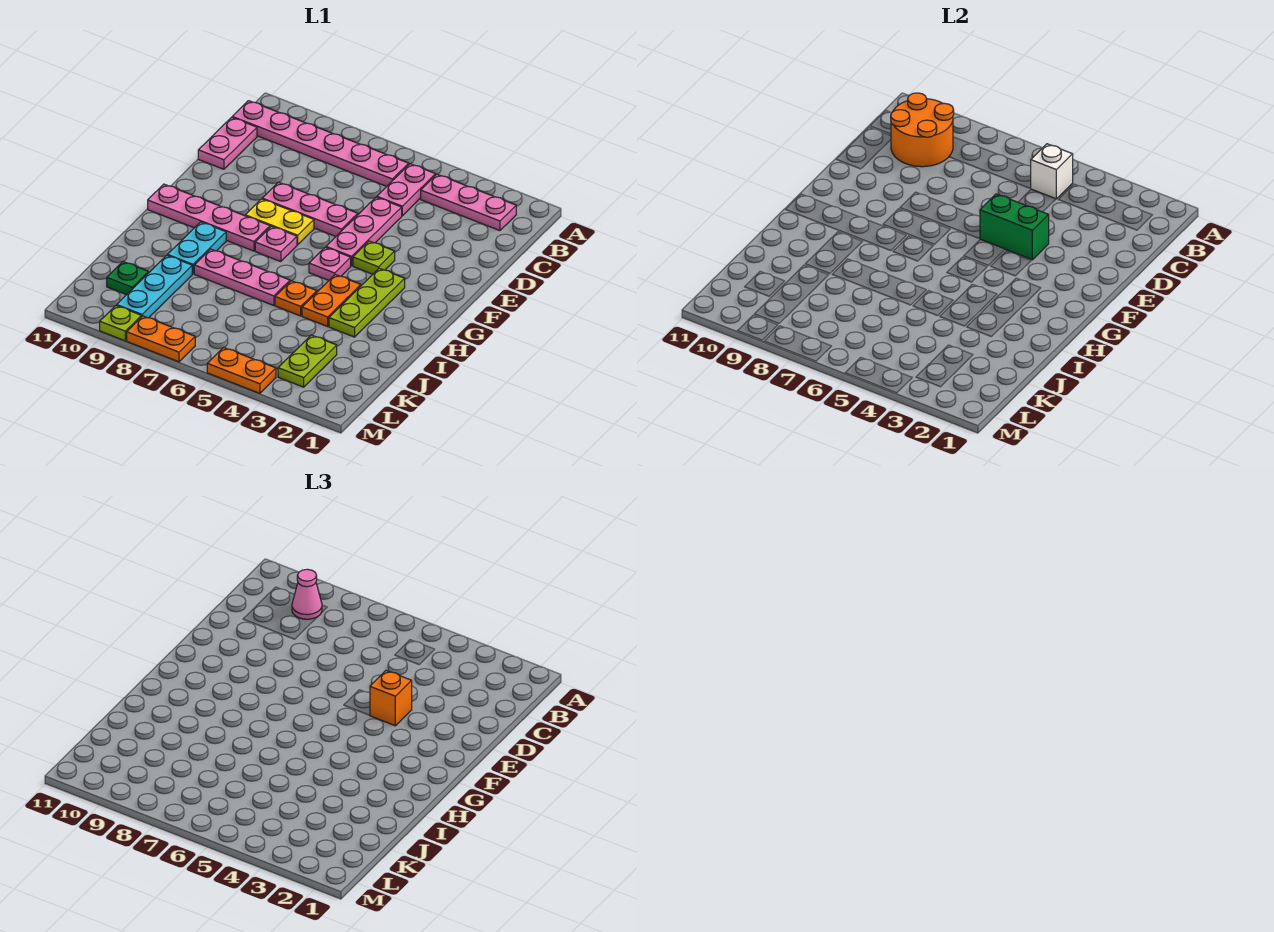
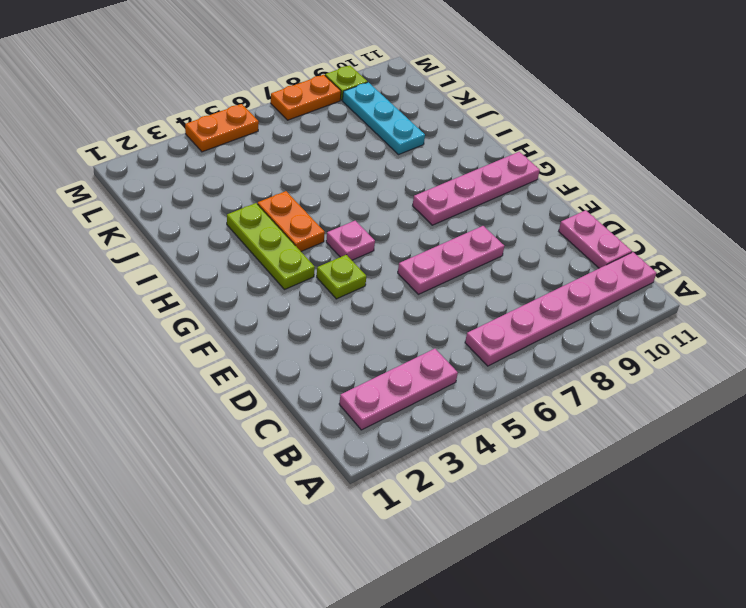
none -> pink 1x2 plate [377,164,436,216]
none -> pink 1x3 plate [326,197,402,266]
none -> yellow 1x2 plate [245,199,314,245]

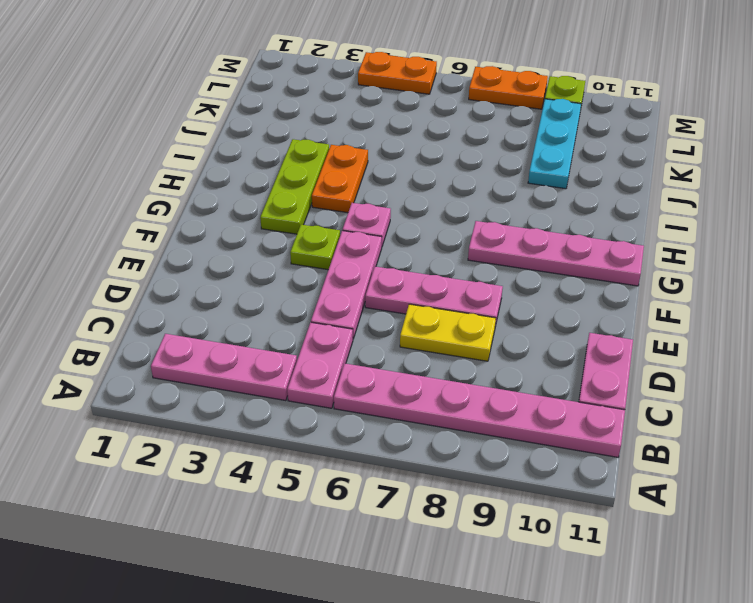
yellow 1x2 plate [400,304,496,361] -> yellow 1x2 plate moved to [245,199,314,245]
none -> pink 1x1 plate [255,226,297,262]
none -> cyan 1x2 plate [168,222,226,274]
none -> orange 1x1 plate [275,281,317,316]

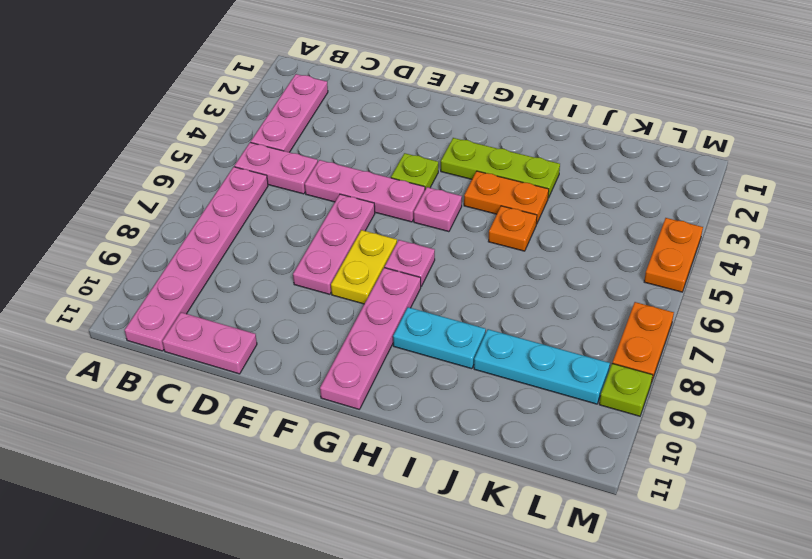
none -> pink 1x3 plate [194,249,290,306]
none -> lime 1x2 plate [278,335,337,387]
none -> green 1x1 plate [107,262,148,295]

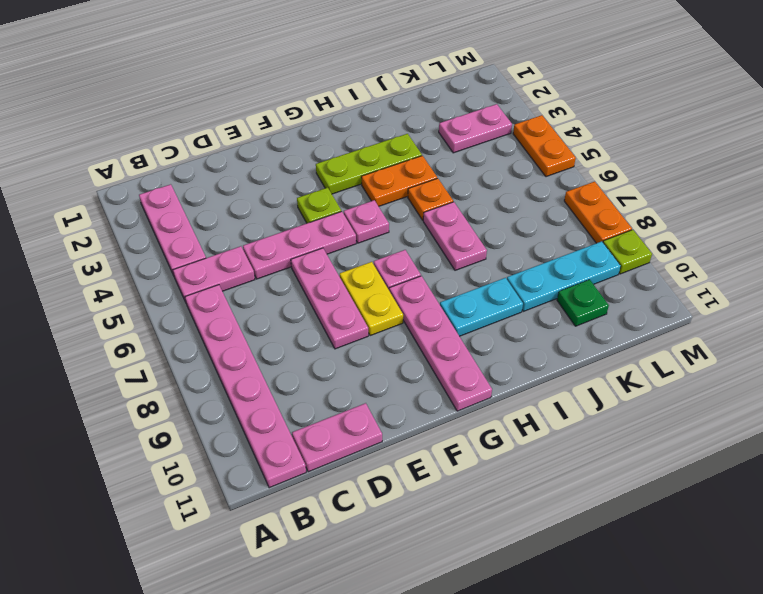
pink 1x2 plate [423,202,487,270] -> pink 1x3 plate [194,249,290,306]
pink 1x2 plate [439,104,512,153] -> lime 1x2 plate [278,335,337,387]
none -> white 1x1 brick [1031,144,1073,199]
none -> orange 2x2 round brick [891,93,954,167]
none -> green 1x2 brick [980,194,1049,260]

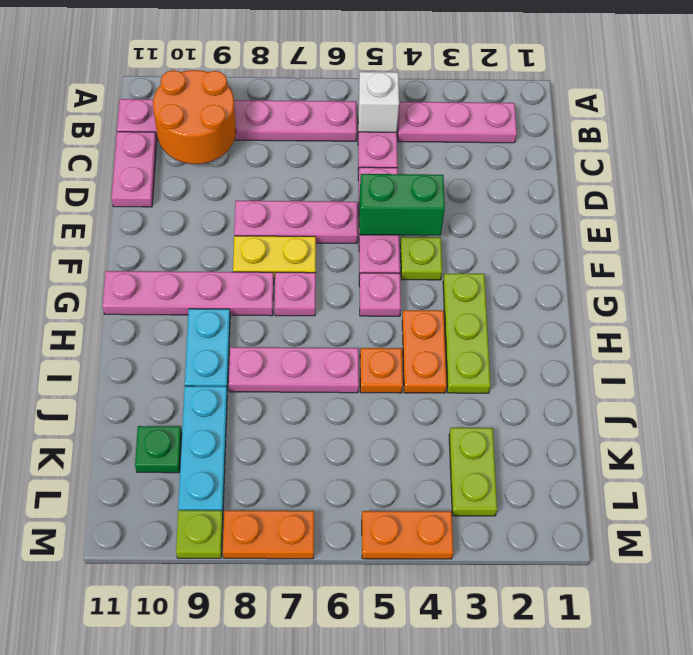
none -> pink 1x1 cone [292,569,322,619]
none -> orange 1x1 brick [370,671,412,726]

